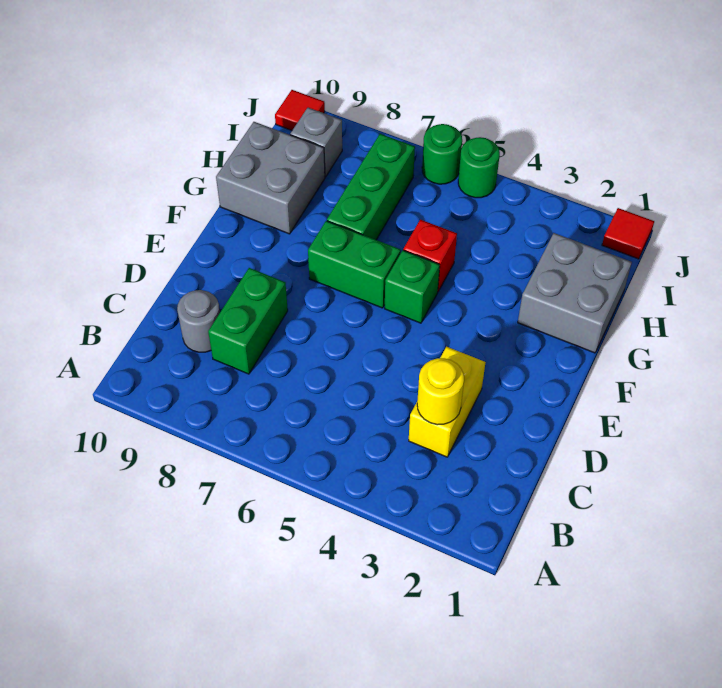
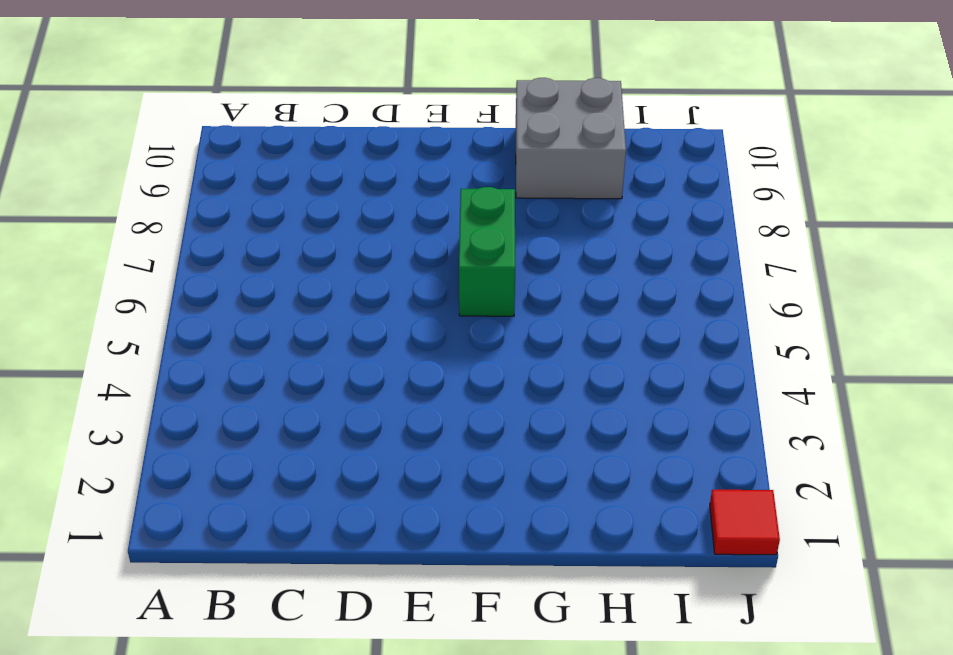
none -> yellow 1x2 brick [409,347,485,457]
none -> green 1x2 brick [208,268,288,374]
none -> grey 1x1 round brick [177,290,220,352]

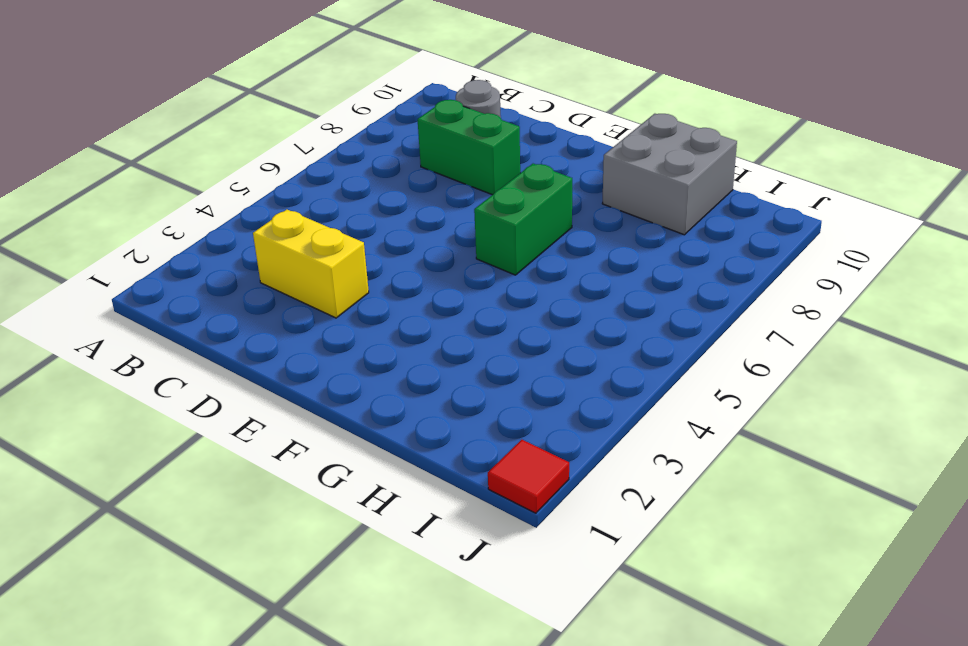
none -> green 1x1 brick [385,250,440,323]
none -> grey 2x2 brick [518,233,632,353]
none -> red 1x1 brick [403,220,457,291]

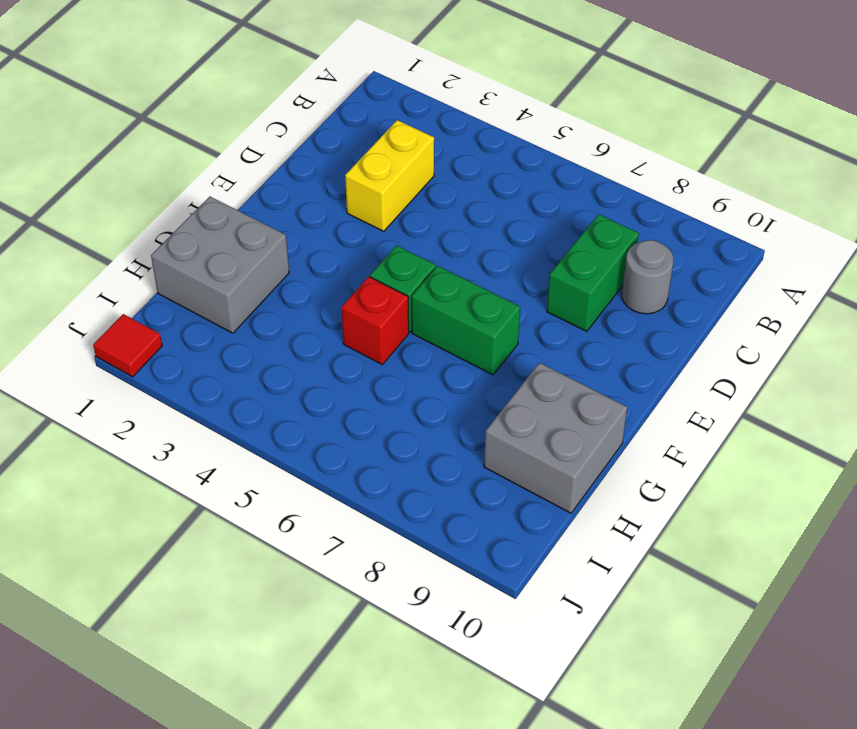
none -> green 1x3 brick [327,134,415,240]
none -> grey 1x1 brick [290,108,342,177]
none -> green 1x1 round brick [458,137,500,198]

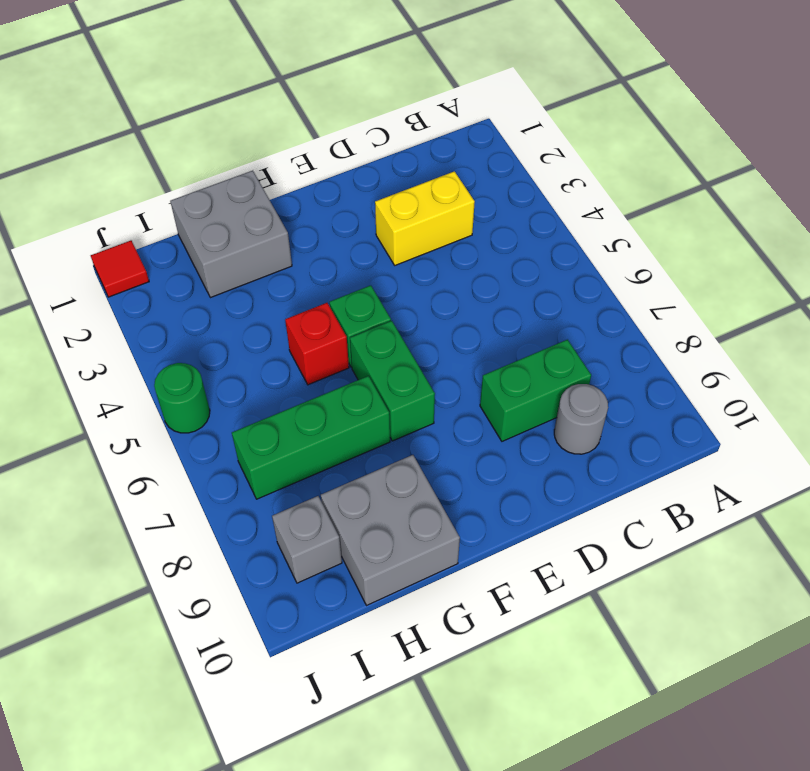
none -> green 1x1 round brick [422,124,462,184]
none -> red 1x1 tile [275,90,325,130]
none -> yellow 1x1 round brick [417,358,464,425]

